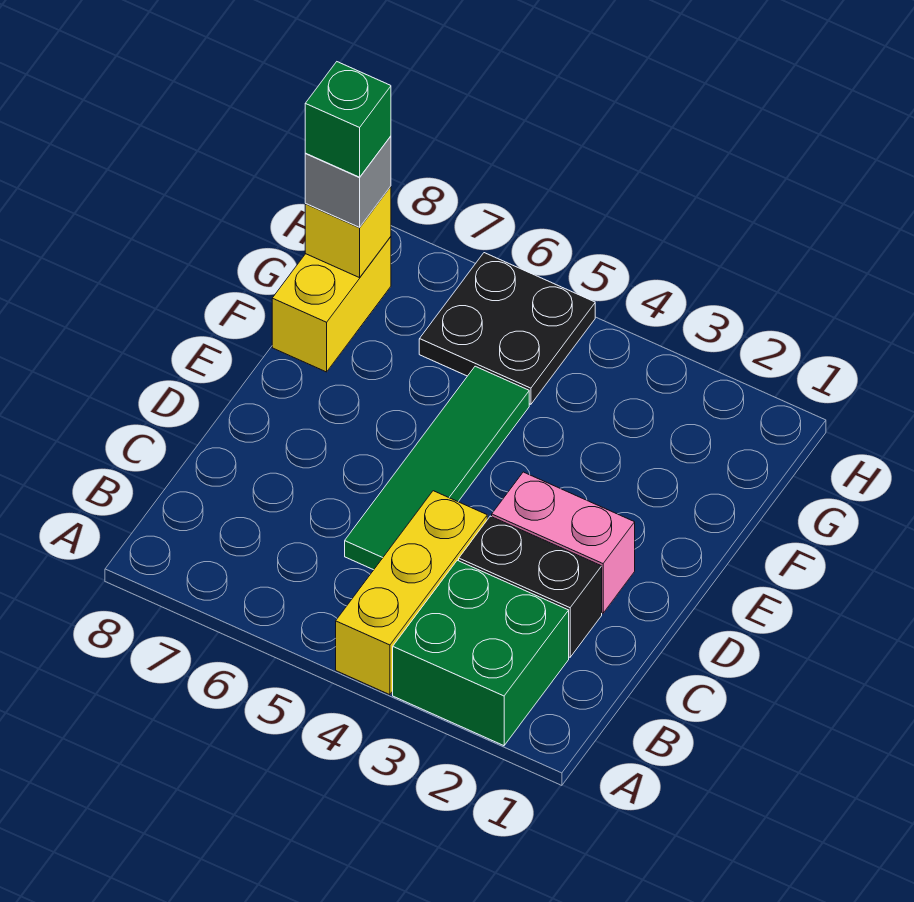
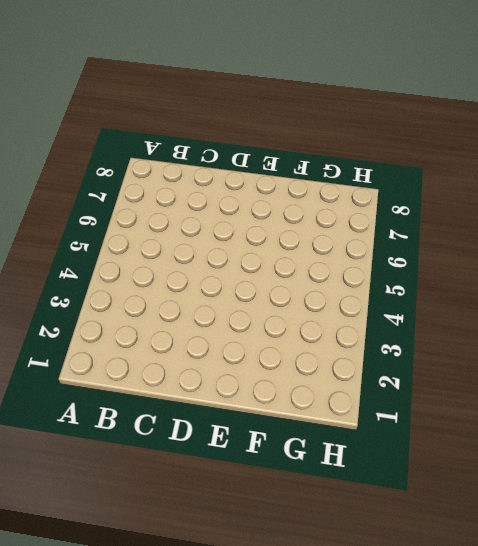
none -> green 2x2 brick [393,560,569,746]
none -> yellow 1x3 brick [336,491,487,695]

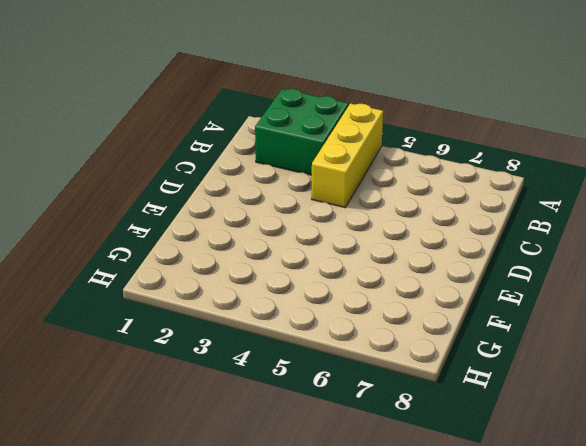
none -> black 1x2 brick [459,516,602,657]
none -> green 1x4 tile [345,366,529,570]

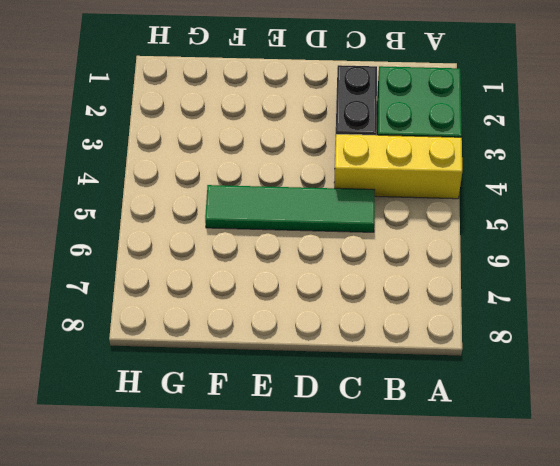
none -> pink 1x2 brick [492,472,635,613]
none -> yellow 1x2 brick [272,237,391,372]

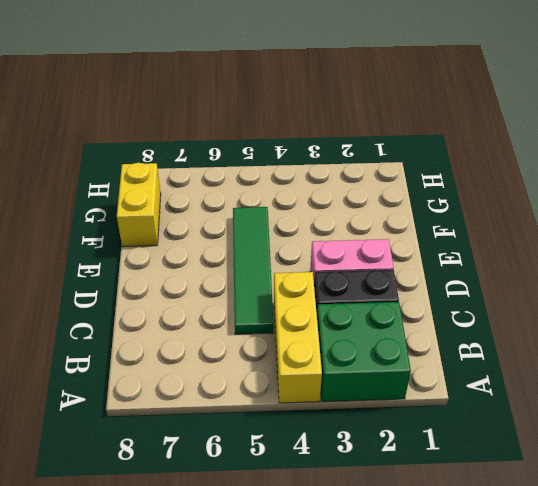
none -> black 2x2 plate [419,253,595,404]
none -> yellow 1x1 brick [305,186,391,278]

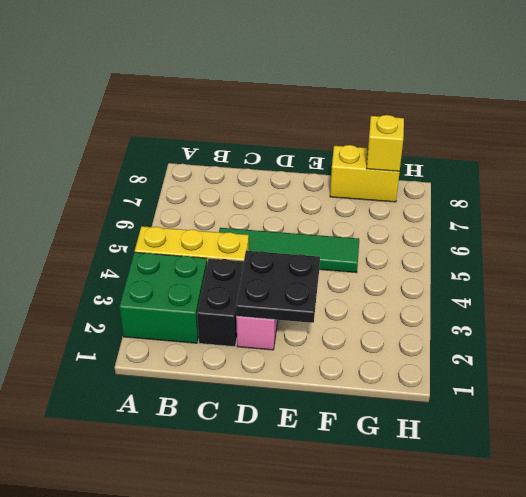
black 2x2 plate [236,251,320,323] -> black 2x2 plate moved to [419,253,595,404]
none -> grey 1x1 brick [305,136,391,227]
none -> green 1x1 brick [305,62,391,177]

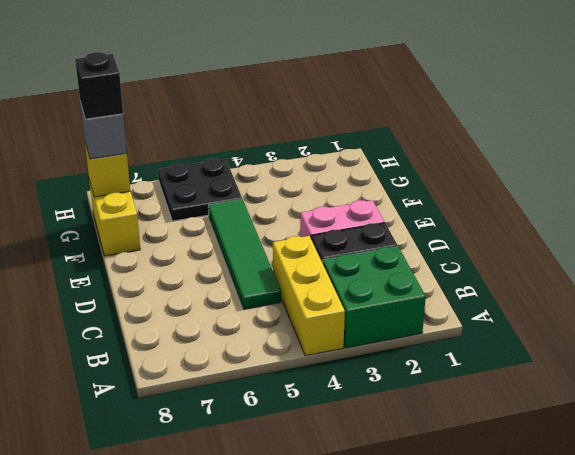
black 1x1 brick [75,52,123,119] -> green 1x1 brick [305,62,391,177]

